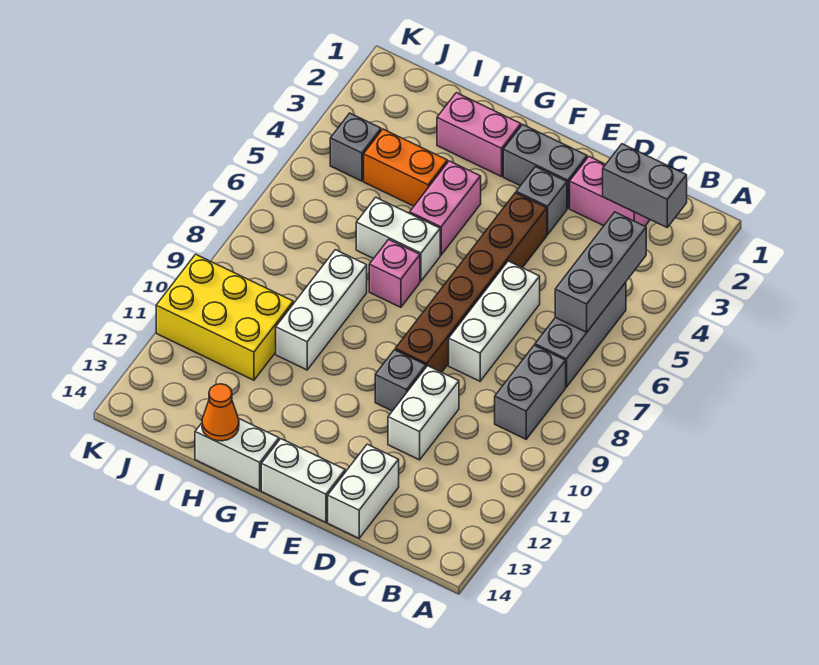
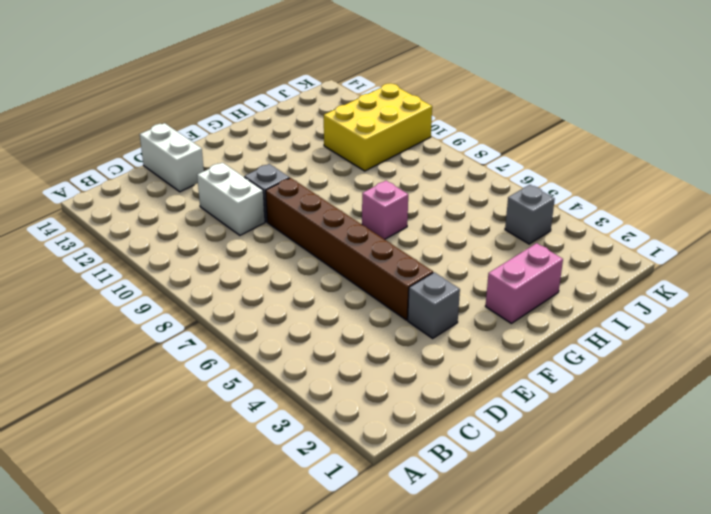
none -> grey 1x3 brick [535,282,626,387]
none -> grey 1x2 brick [495,345,566,439]
none -> pink 1x2 brick [570,157,650,226]

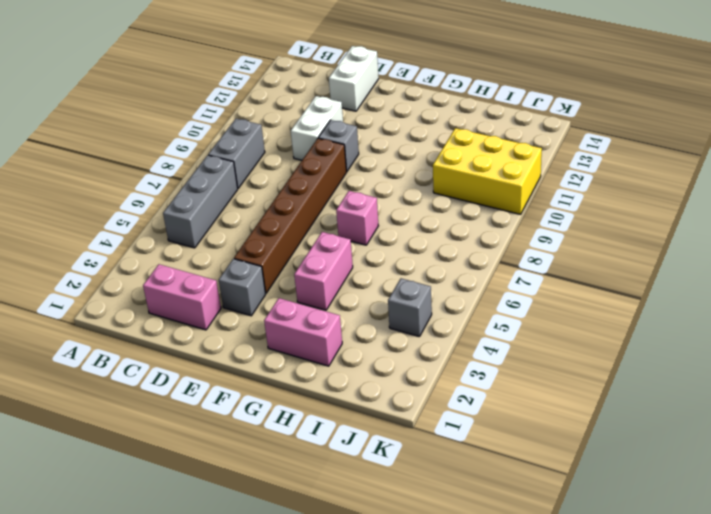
none -> white 1x3 brick [449,261,540,381]
none -> grey 1x2 brick [503,125,587,208]
none -> white 1x2 brick [261,439,345,522]

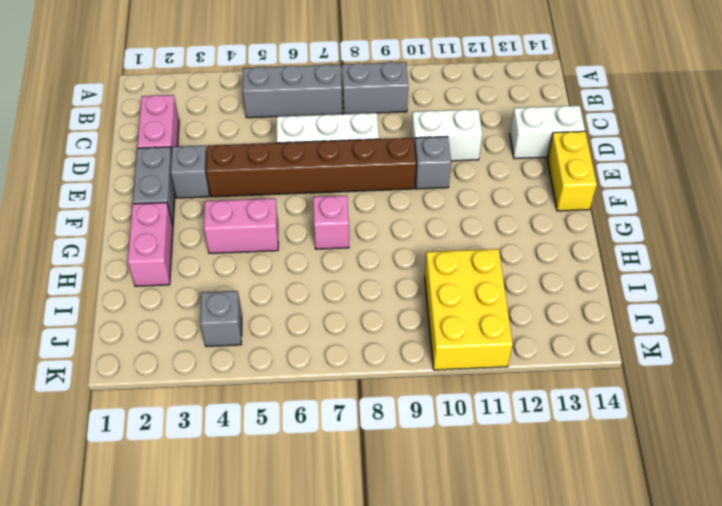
yellow 1x2 brick [547,131,597,211] -> white 1x2 brick [261,439,345,522]
none -> white 1x2 brick [356,197,440,281]
none -> white 1x2 brick [195,418,279,491]
none -> orange 1x2 brick [364,129,447,206]

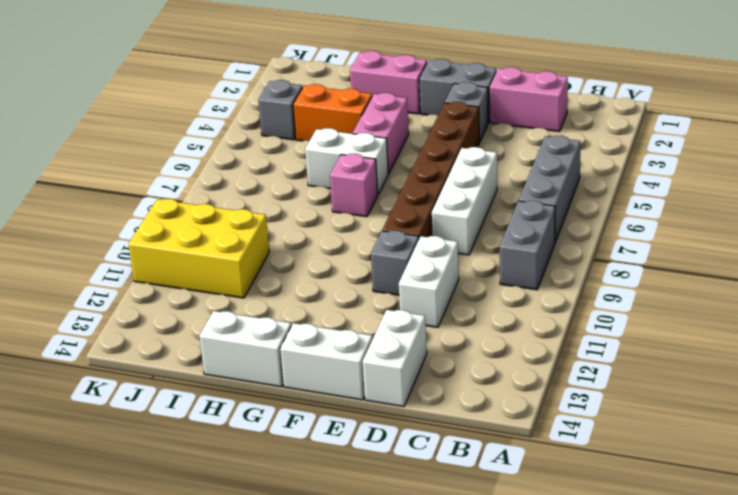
none -> white 1x3 brick [276,250,367,370]
none -> grey 1x2 brick [603,144,687,227]
none -> grey 1x3 brick [555,212,646,332]

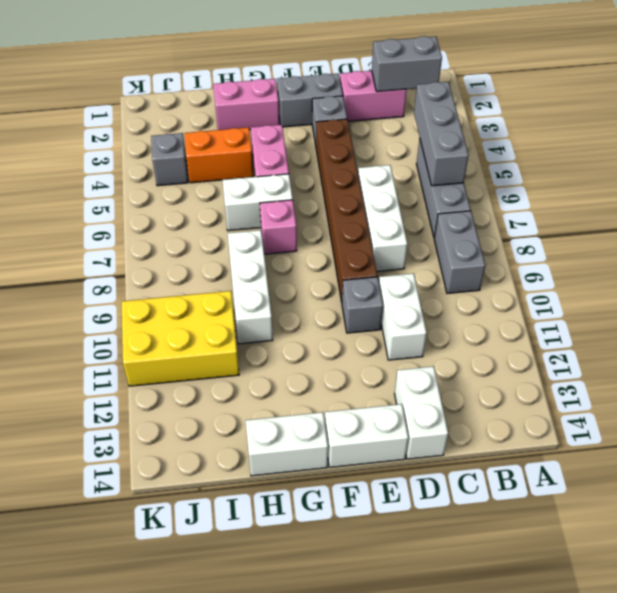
none -> orange 1x1 cone [202,384,239,441]

